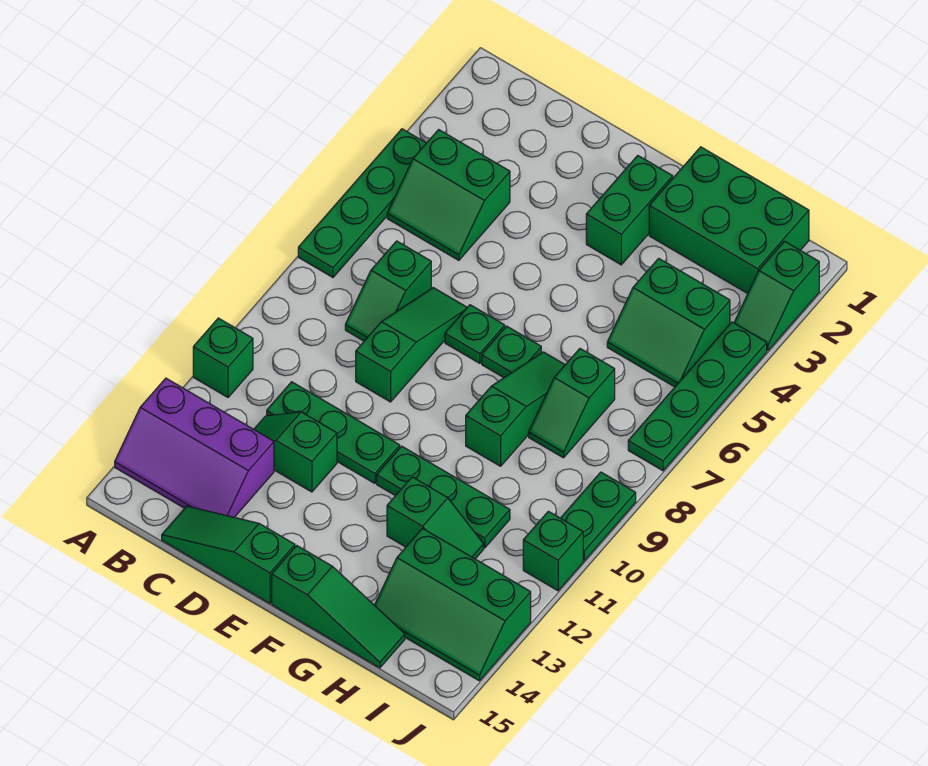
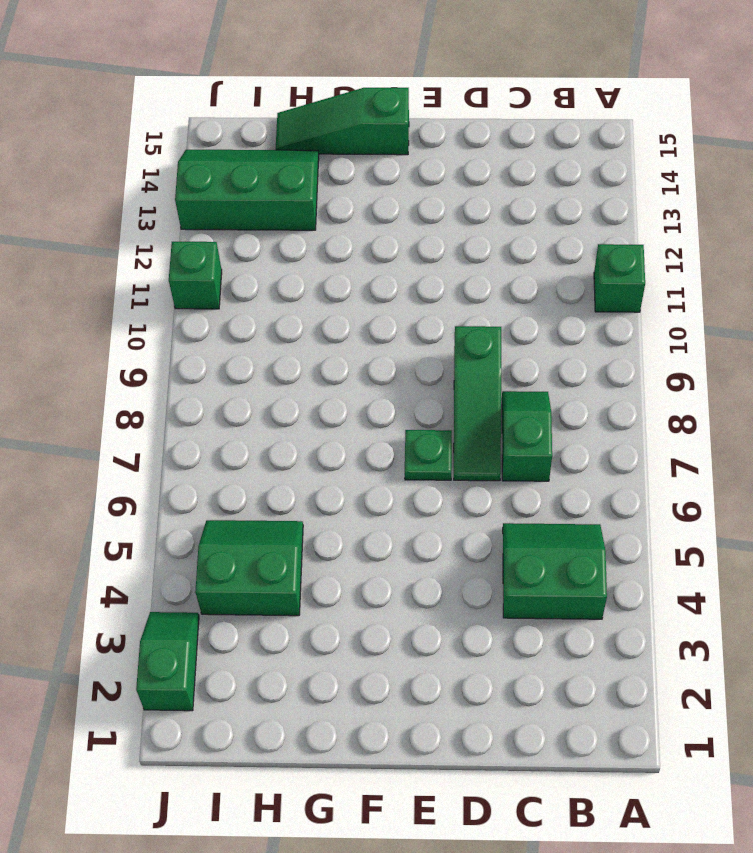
none -> green 1x4 plate [298,129,426,277]
none -> purple 2x3 slope [115,378,274,517]
none -> green 1x3 plate [267,382,400,483]

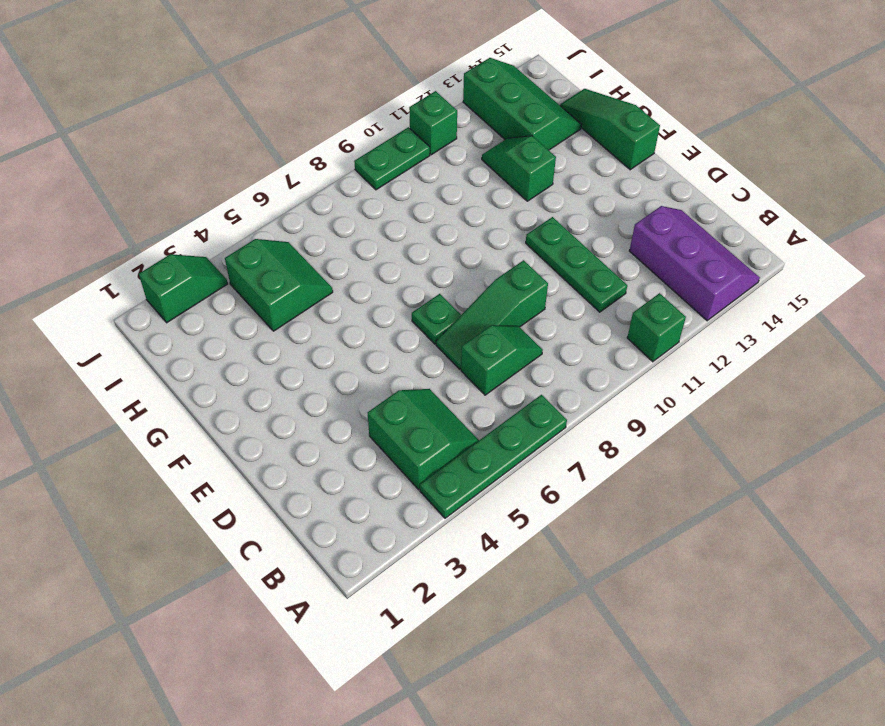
none -> green 1x2 slope [254,412,337,492]
none -> green 1x3 slope [162,506,295,603]
none -> green 1x2 brick [586,155,673,265]

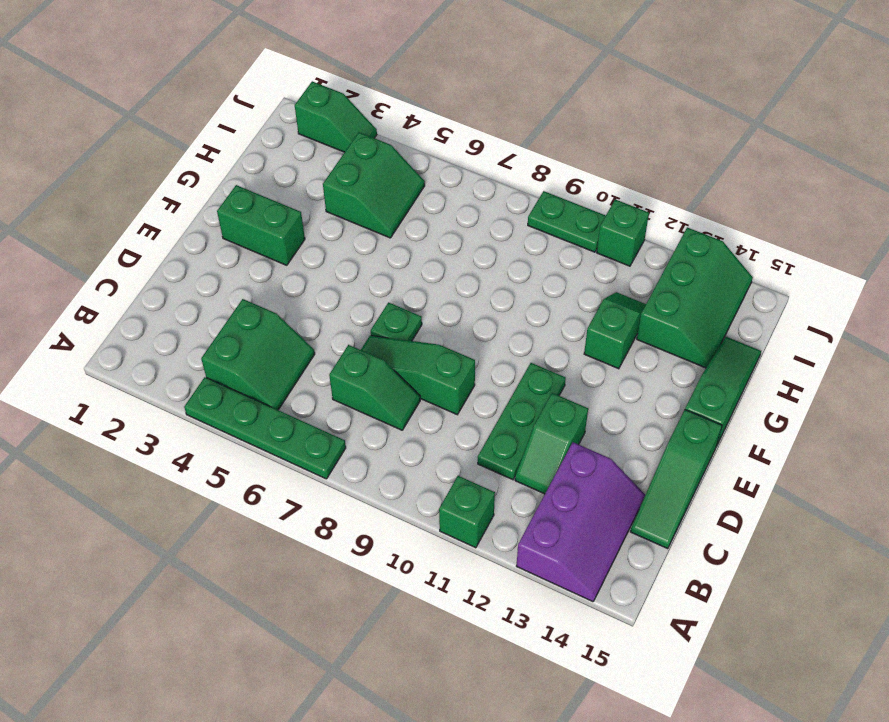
none -> green 1x1 plate [482,326,541,378]
none -> green 1x3 plate [377,446,510,548]
none -> green 2x3 brick [649,147,809,294]

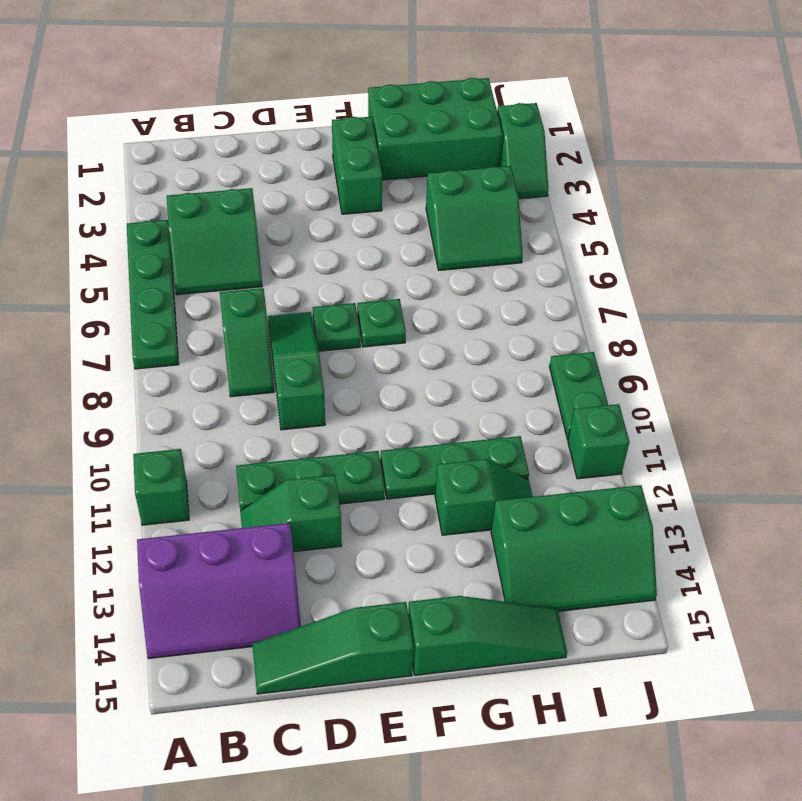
none -> green 1x3 slope [466,352,565,466]
none -> green 1x2 slope [529,349,615,458]
none -> green 1x4 plate [628,322,767,471]

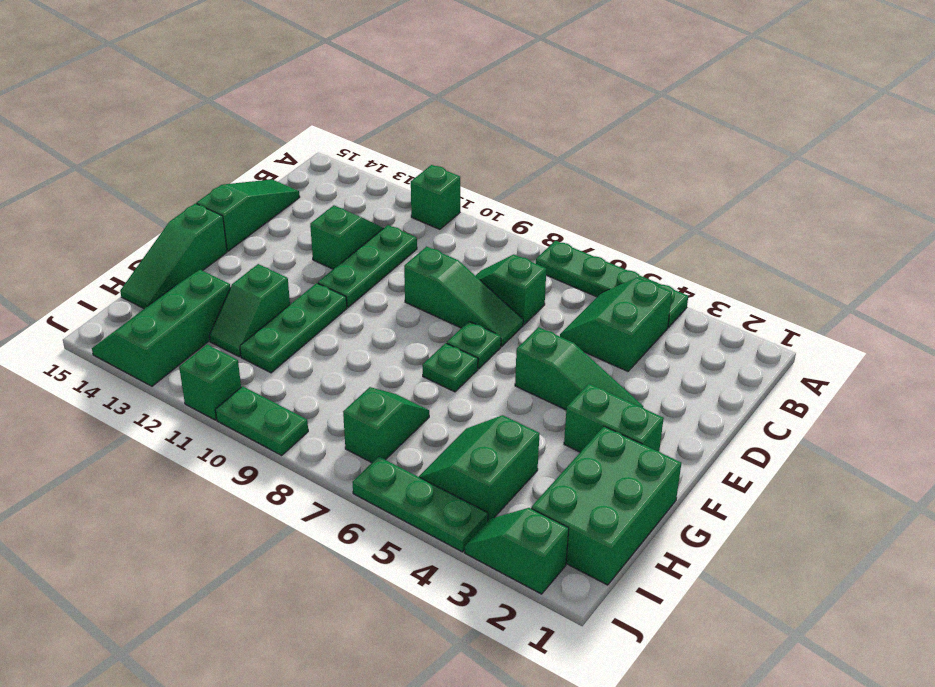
green 1x3 slope [515,327,643,410] -> green 1x3 slope moved to [466,352,565,466]
green 1x2 slope [343,387,429,463] -> green 1x2 slope turned to [529,349,615,458]
green 1x3 plate [353,456,488,552] -> green 1x4 plate [628,322,767,471]
none -> purple 2x3 slope [115,378,274,517]

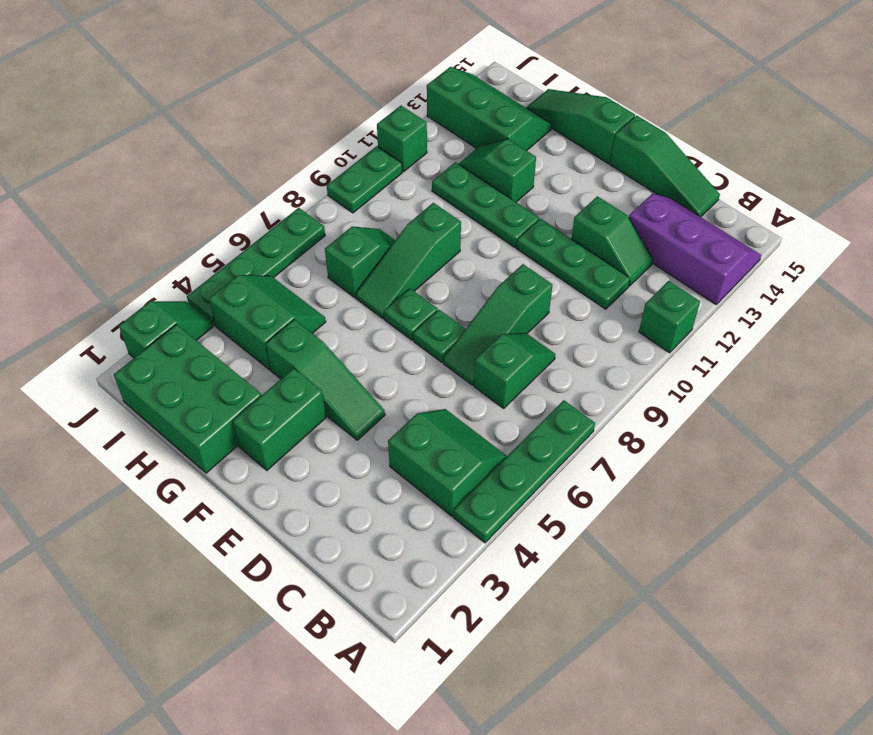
green 1x3 slope [266,320,385,440] -> none

